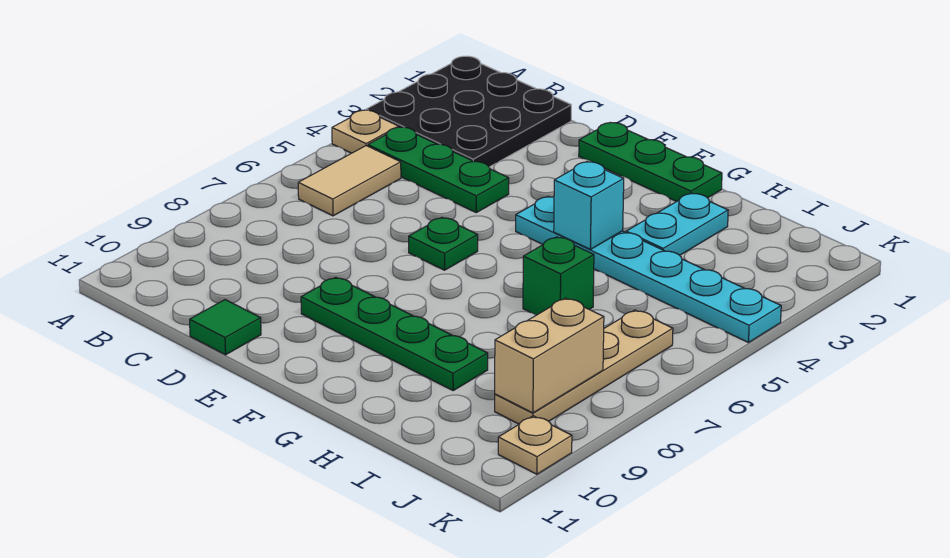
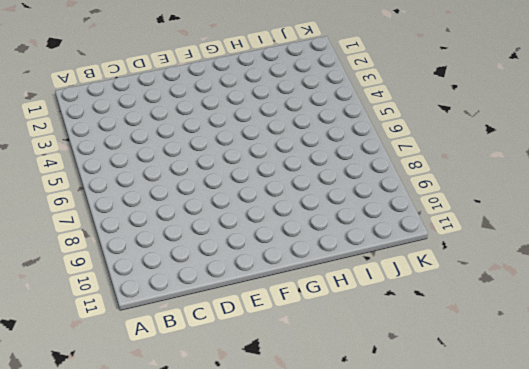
none -> black 3x3 plate [366,56,571,167]
none -> tan 1x1 plate [332,110,399,153]
none -> green 1x3 plate [368,127,509,213]

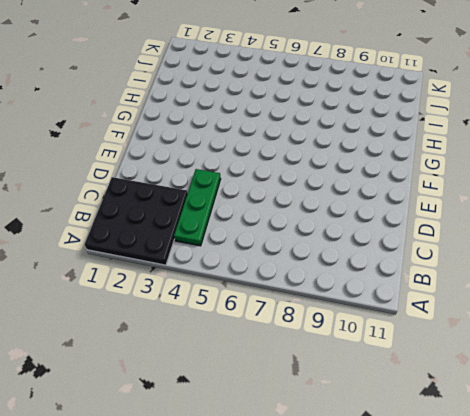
none -> tan 1x1 plate [332,110,399,153]
none -> tan 1x2 tile [298,146,401,216]
none -> green 1x1 tile [190,300,261,355]

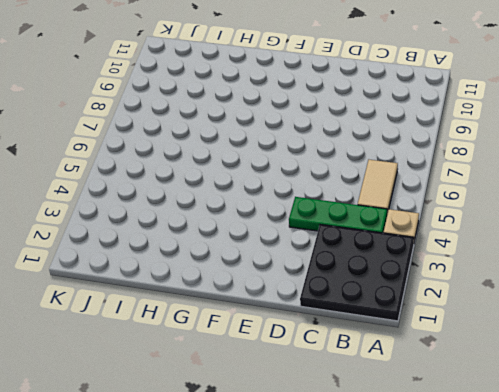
none -> green 1x1 tile [190,300,261,355]
none -> green 1x3 plate [579,123,722,202]
none -> green 1x1 plate [409,218,478,270]

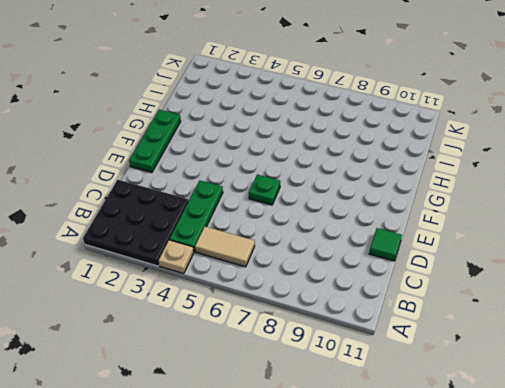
none -> green 1x4 plate [301,277,488,390]
none -> cyan 1x6 plate [516,196,781,343]
none -> cyan 1x2 plate [626,193,728,255]

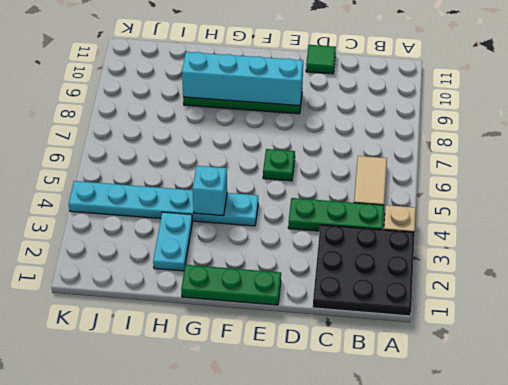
cyan 1x4 brick [182,52,303,106] -> none
none -> green 1x1 brick [523,237,594,315]
none -> tan 1x4 plate [495,310,673,424]
none -> tan 1x1 plate [498,416,572,474]

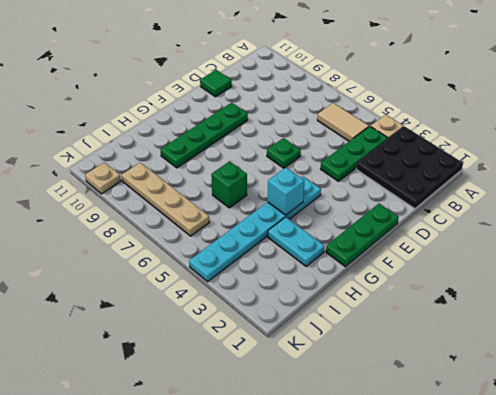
none -> tan 1x2 brick [495,298,604,413]

